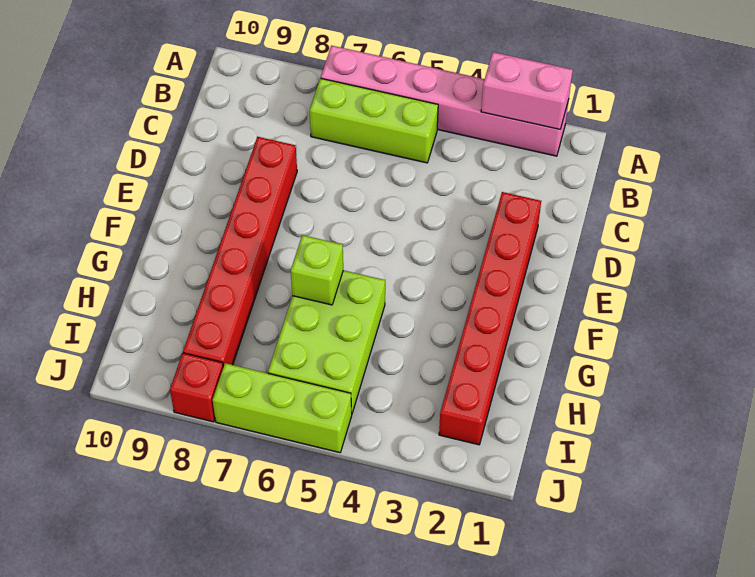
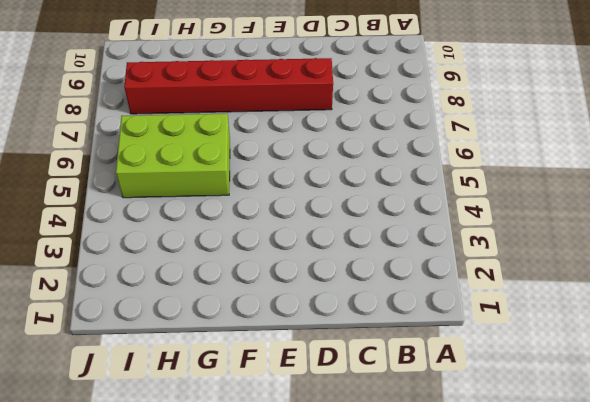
none -> pink 1x6 brick [321,46,569,156]
none -> lime 1x3 brick [310,78,438,163]

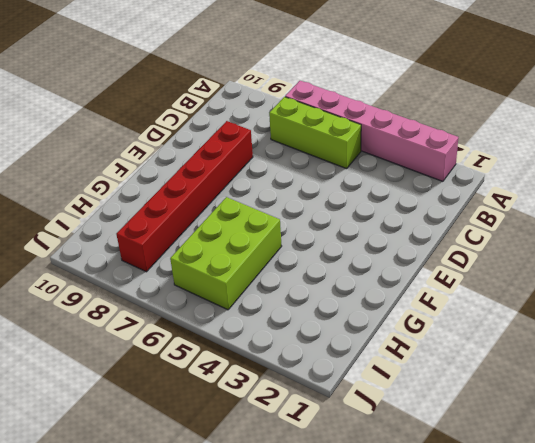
none -> red 1x6 brick [439,192,541,445]
none -> lime 1x3 brick [213,363,352,453]

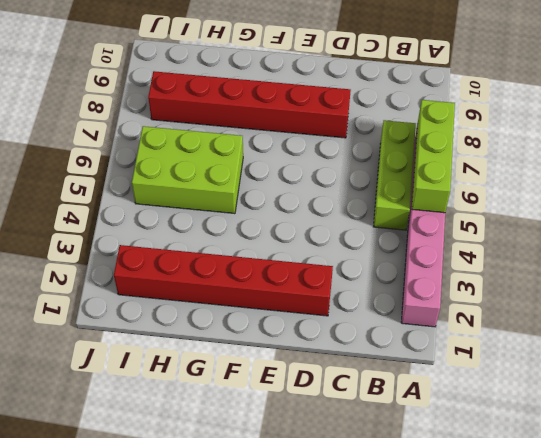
lime 1x3 brick [412,100,455,213] -> lime 1x3 brick moved to [213,363,352,453]
none -> red 1x1 brick [170,353,223,422]
none -> pink 1x2 brick [481,52,573,129]

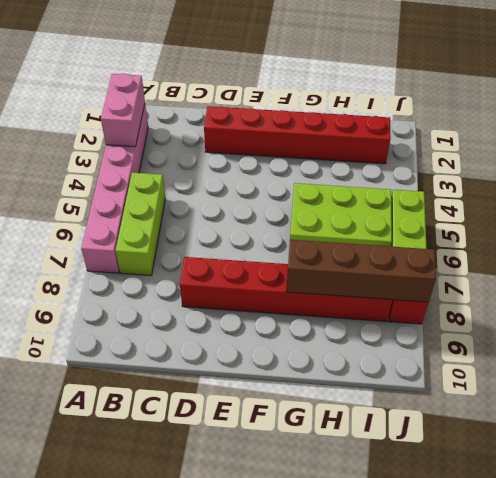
brown 1x4 brick [286,240,436,302] -> none
none -> lime 1x1 brick [291,235,343,305]

